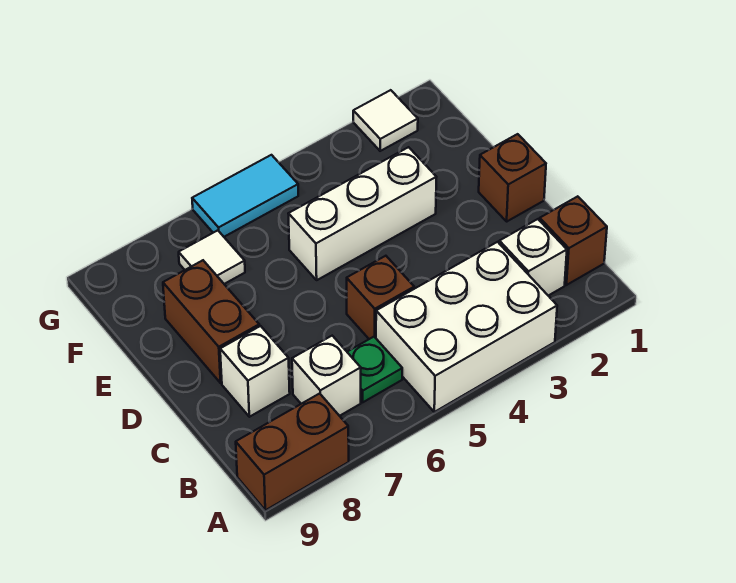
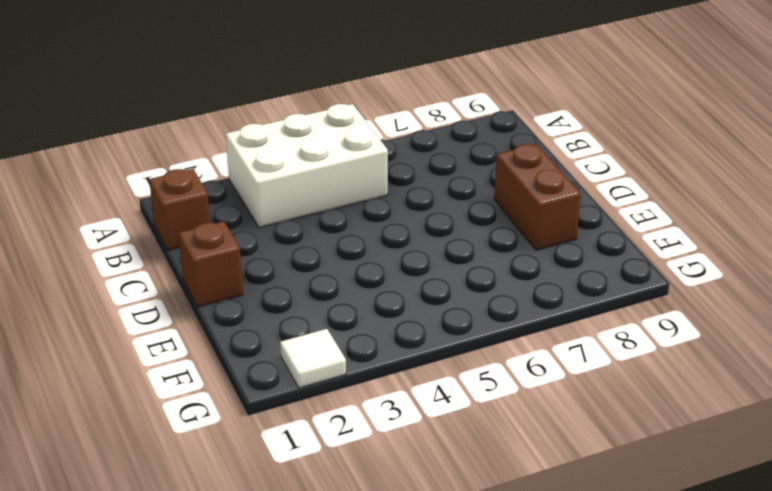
none -> brown 1x2 brick [236,393,349,510]
none -> white 1x1 brick [499,219,567,296]
none -> green 1x1 plate [347,337,402,402]

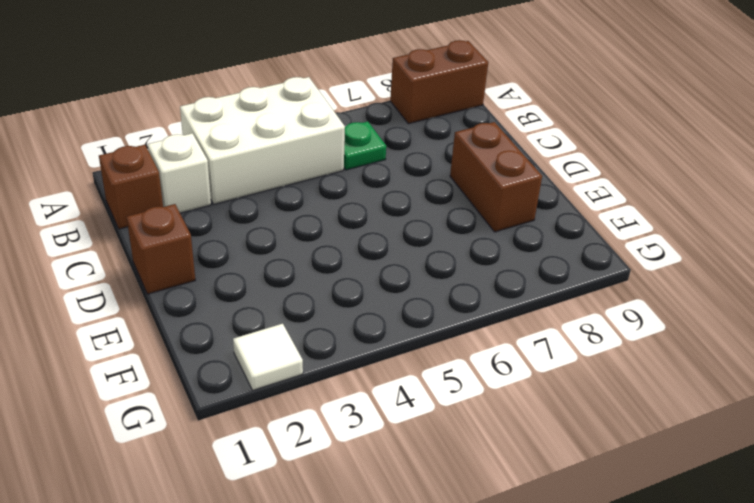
none -> white 1x1 brick [292,336,361,416]
none -> brown 1x1 brick [347,256,414,339]
none -> white 1x1 brick [220,326,290,417]

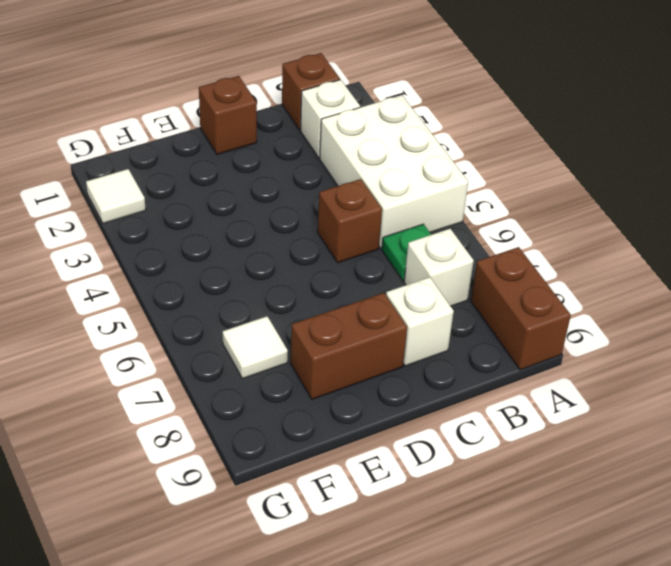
none -> white 1x3 brick [288,147,436,280]
none -> cyan 1x2 tile [192,155,298,237]

